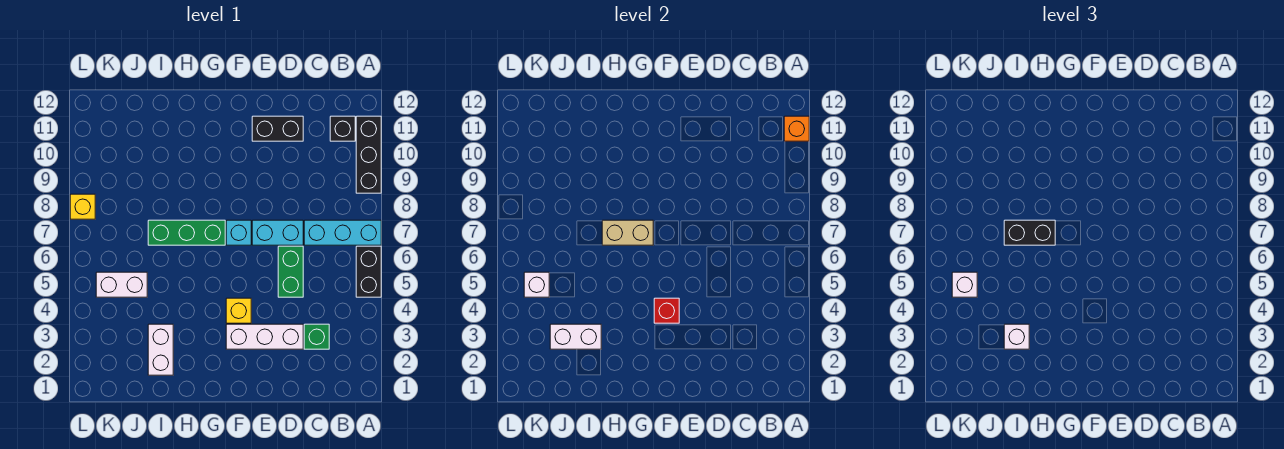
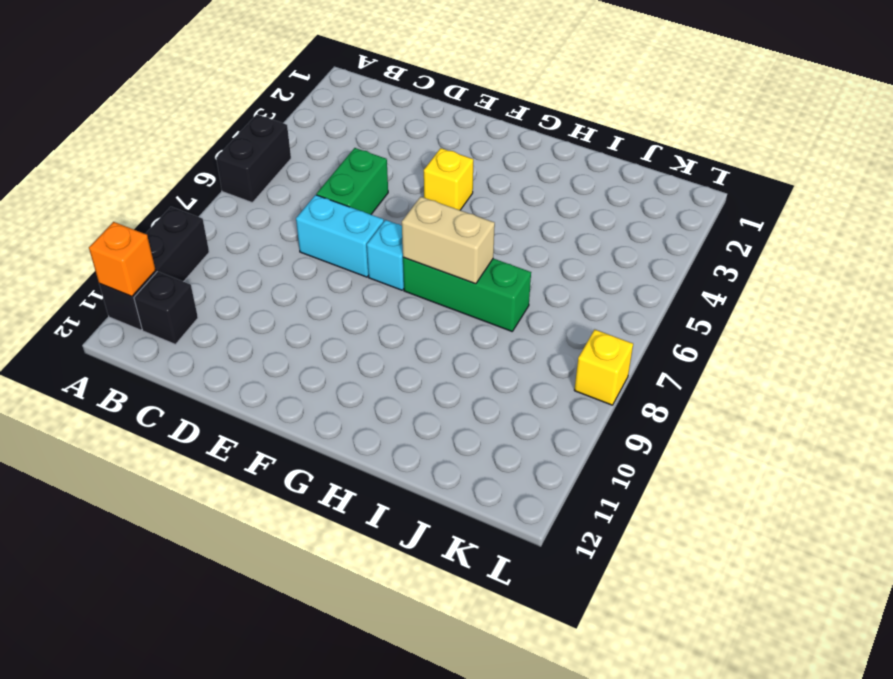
none -> cyan 1x3 brick [304,220,381,245]
none -> green 1x1 brick [304,324,329,349]
none -> white 1x3 brick [226,324,303,349]

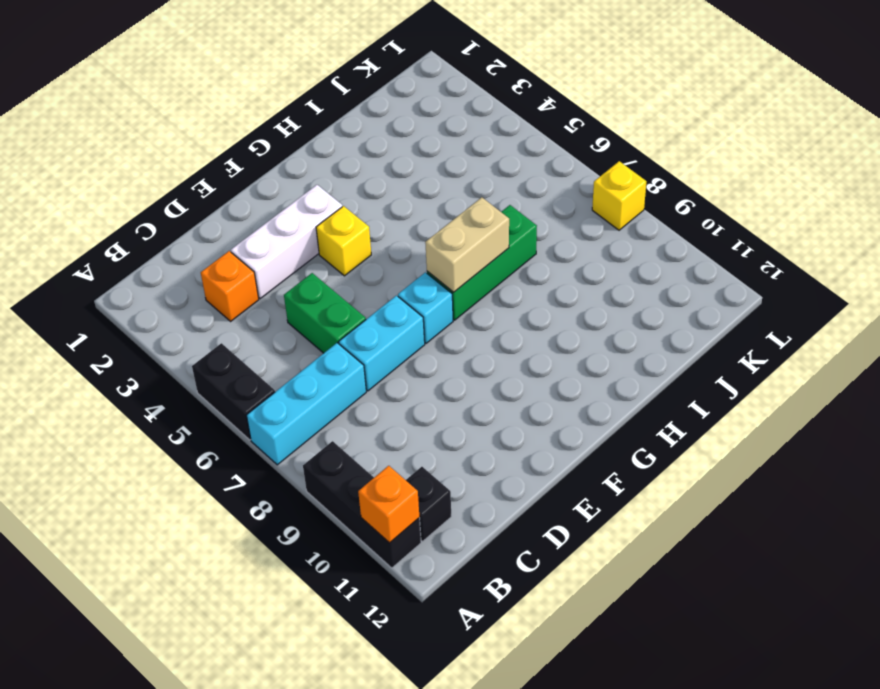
orange 1x1 brick [201,251,259,321] -> green 1x1 brick [304,324,329,349]
none -> black 1x2 brick [252,116,303,141]
none -> white 1x2 brick [148,324,173,375]
none -> white 1x2 brick [96,272,147,297]

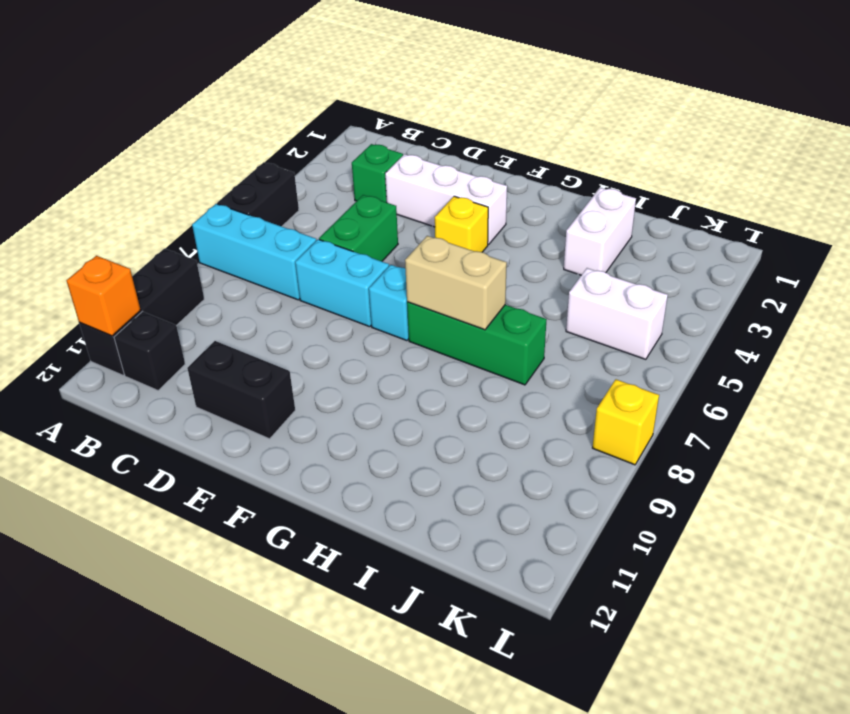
none -> red 1x1 brick [654,298,679,323]
none -> white 1x2 brick [550,324,601,349]
none -> white 1x1 brick [524,272,549,297]

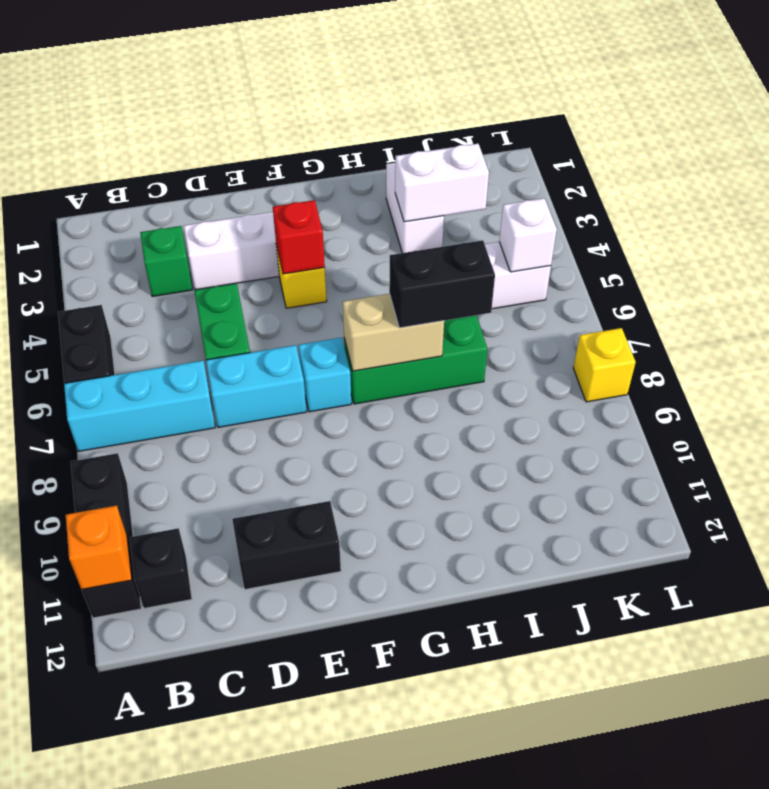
none -> white 1x1 brick [1004,324,1029,349]
none -> white 1x1 brick [952,272,977,297]

